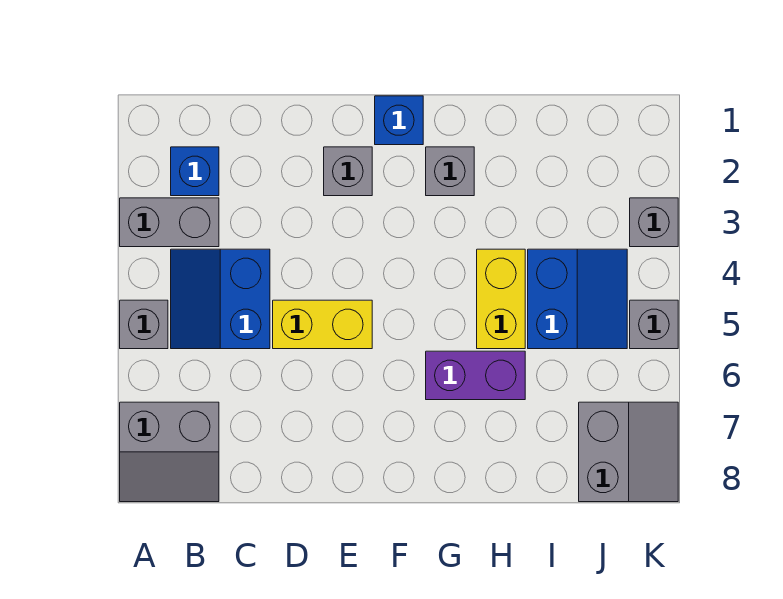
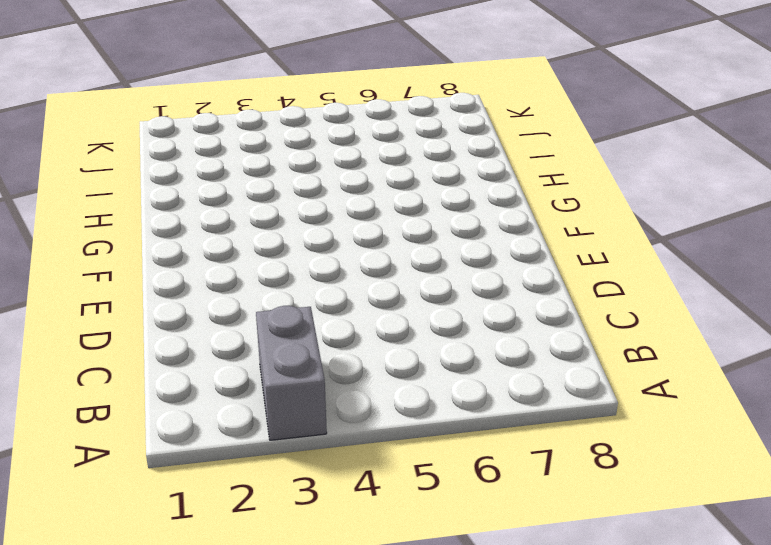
none -> grey 1x1 brick [120,300,168,349]
none -> grey 2x2 slope [120,402,219,502]
none -> blue 1x1 brick [171,147,219,196]

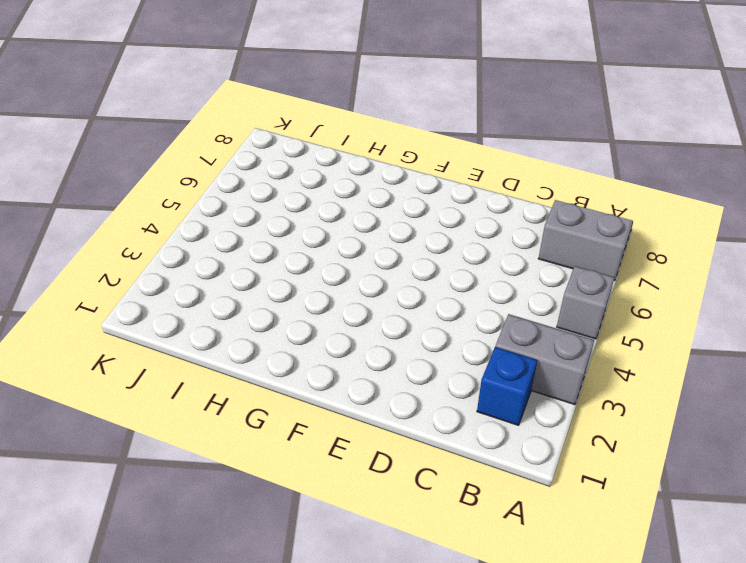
none -> blue 2x2 slope [171,249,270,349]
none -> yellow 1x2 brick [273,300,372,349]
none -> grey 1x1 brick [324,147,372,196]

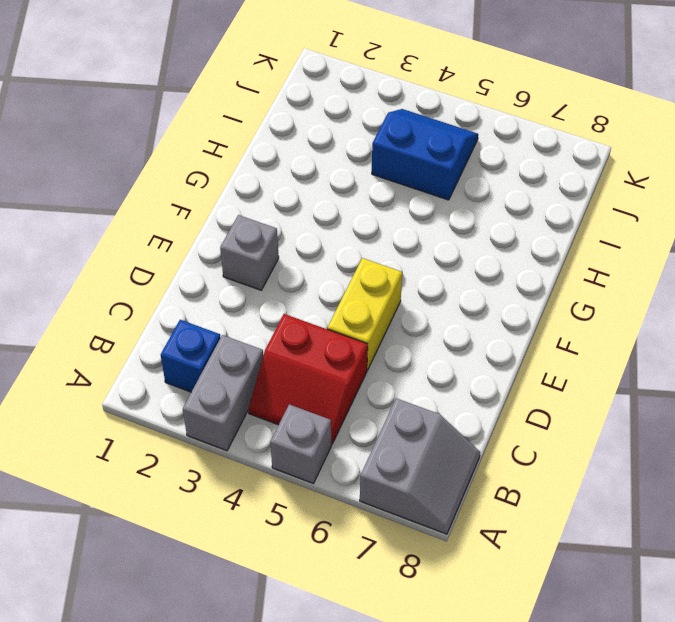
red 2x2 slope [248,314,368,445] -> blue 2x2 slope [171,249,270,349]
none -> blue 1x1 brick [375,96,423,145]
none -> grey 1x1 brick [426,147,474,196]
none -> purple 1x2 brick [426,351,525,400]

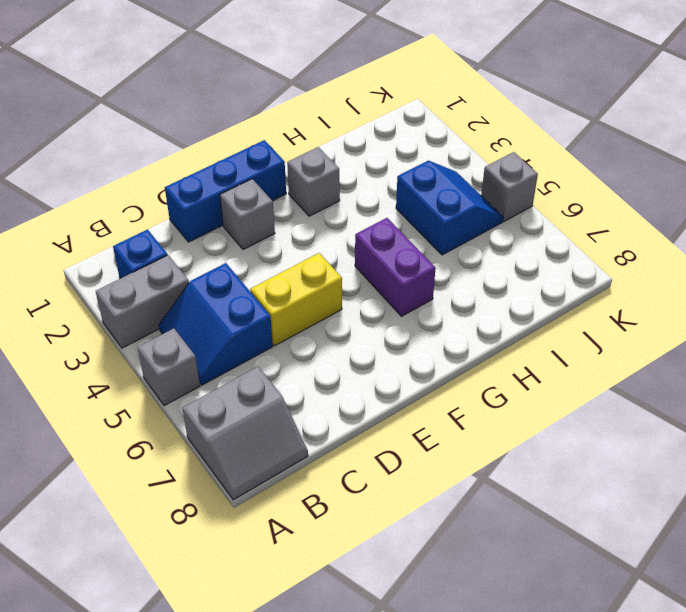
blue 1x3 brick [165,140,286,242] -> blue 1x1 brick [375,96,423,145]
purple 1x2 brick [355,218,436,316] -> purple 1x2 brick turned to [426,351,525,400]
none -> yellow 1x2 brick [477,249,525,349]
none -> grey 2x2 slope [579,402,678,502]
none -> grey 1x1 brick [630,198,678,247]

